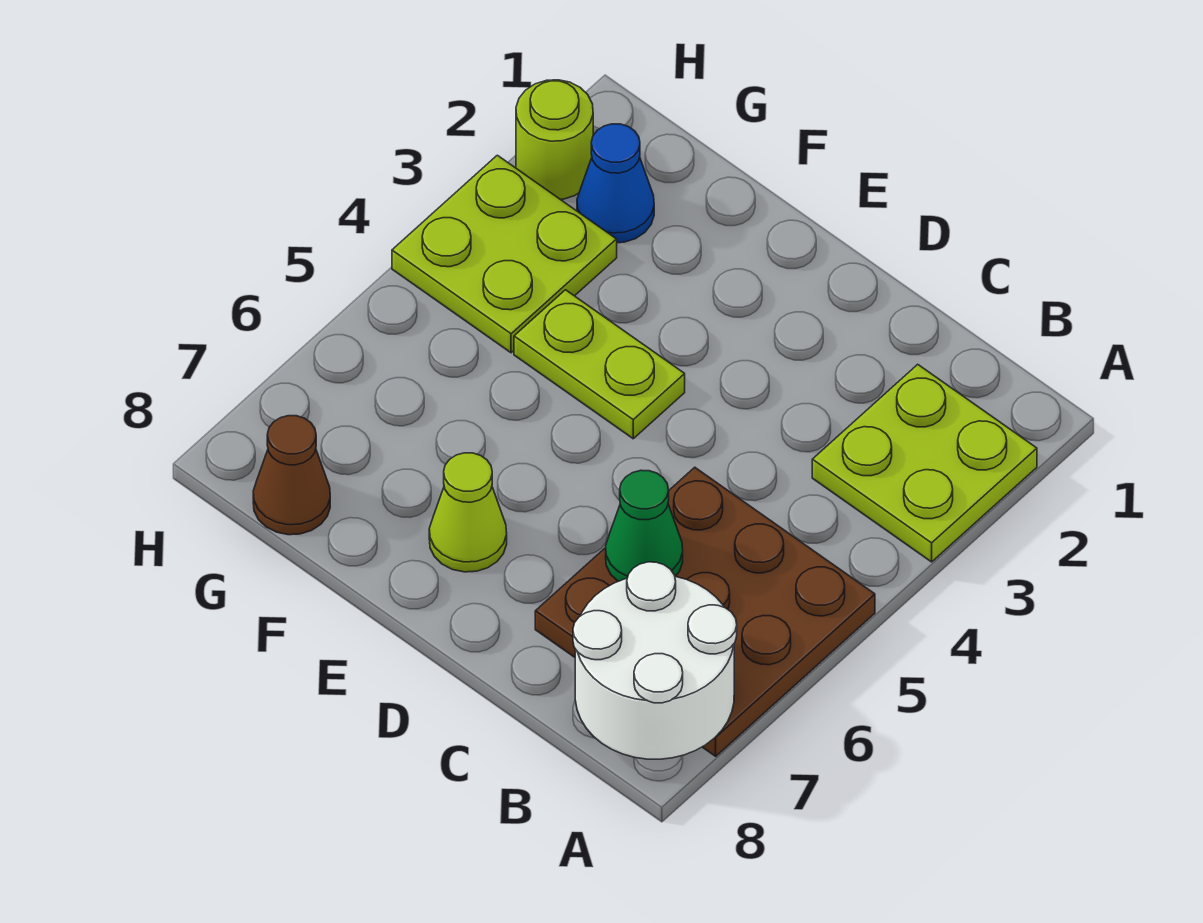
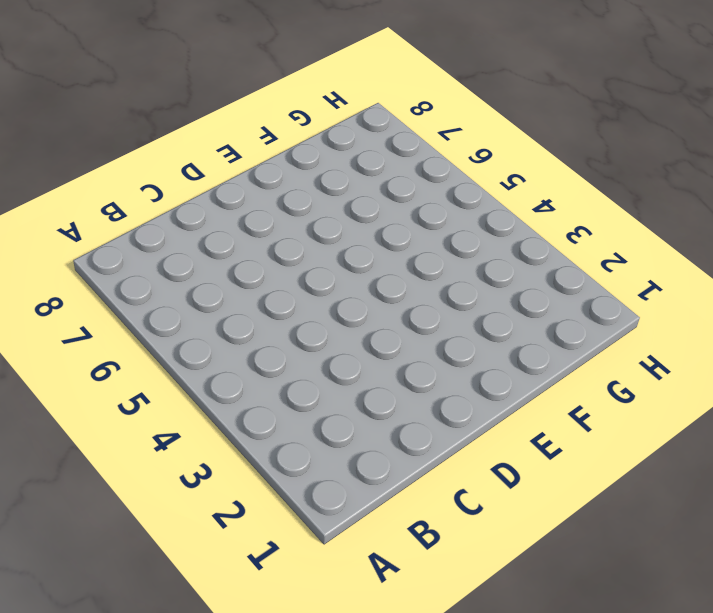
none -> lime 2x2 plate [812,364,1037,562]
none -> brown 3x3 plate [535,467,875,756]

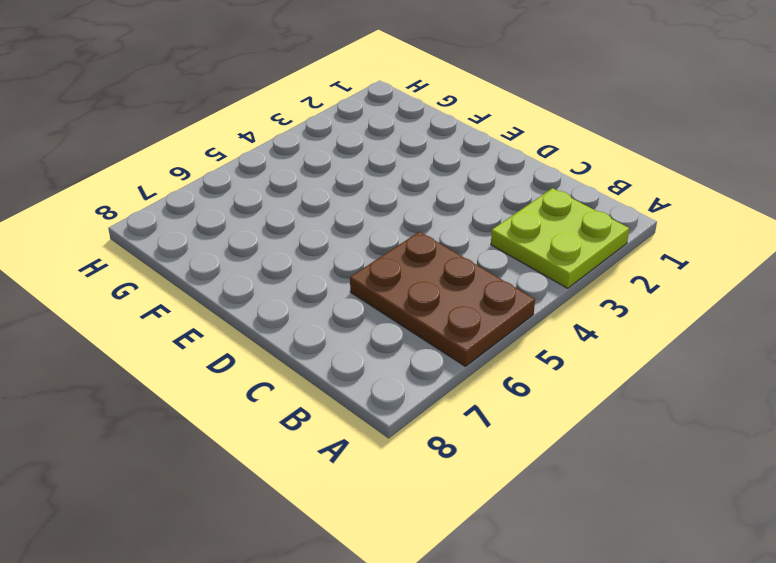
brown 2x3 plate [350,232,535,366] -> brown 3x3 plate [535,467,875,756]
none -> lime 1x2 plate [514,290,685,439]
none -> lime 1x1 cone [429,453,507,572]

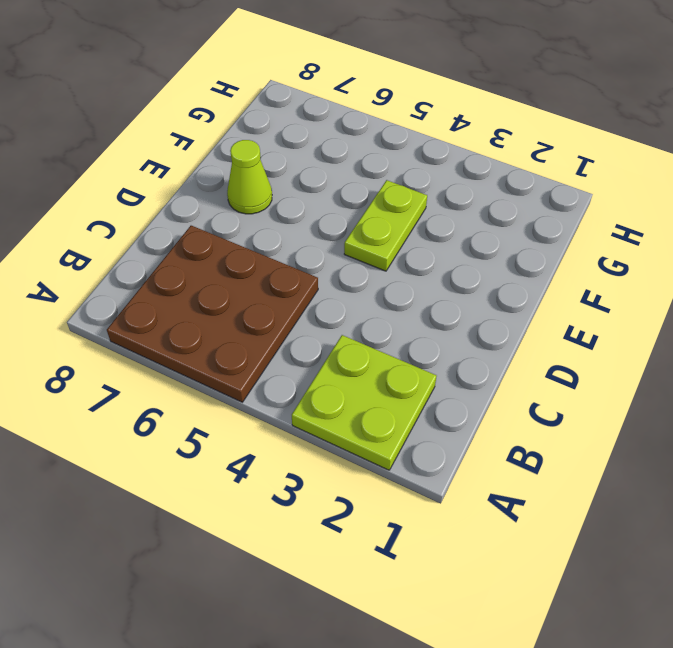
none -> blue 1x1 cone [577,124,654,243]
none -> lime 2x2 plate [392,155,617,353]

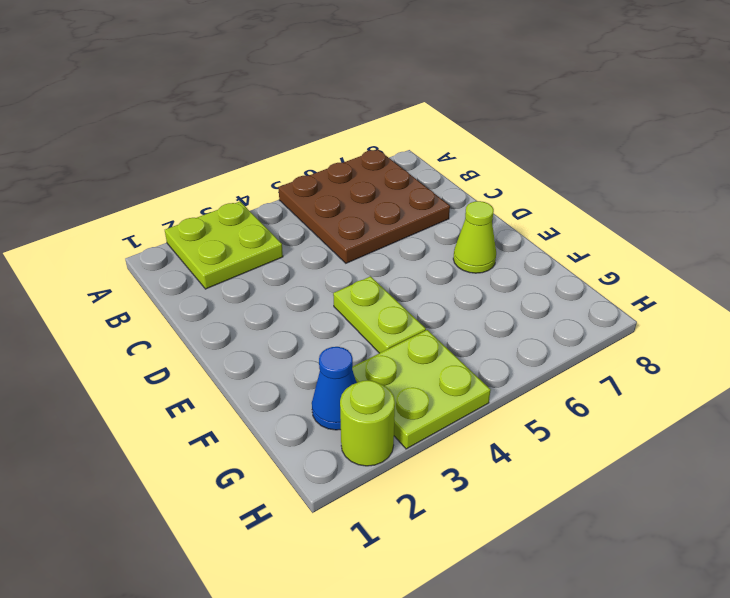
none -> brown 1x1 cone [253,416,330,535]
none -> white 2x2 round brick [573,562,737,759]

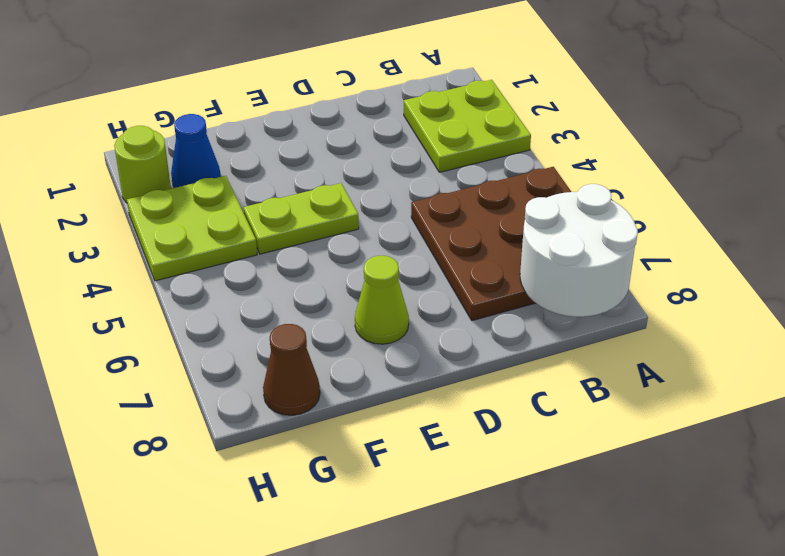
none -> green 1x1 cone [606,470,683,581]

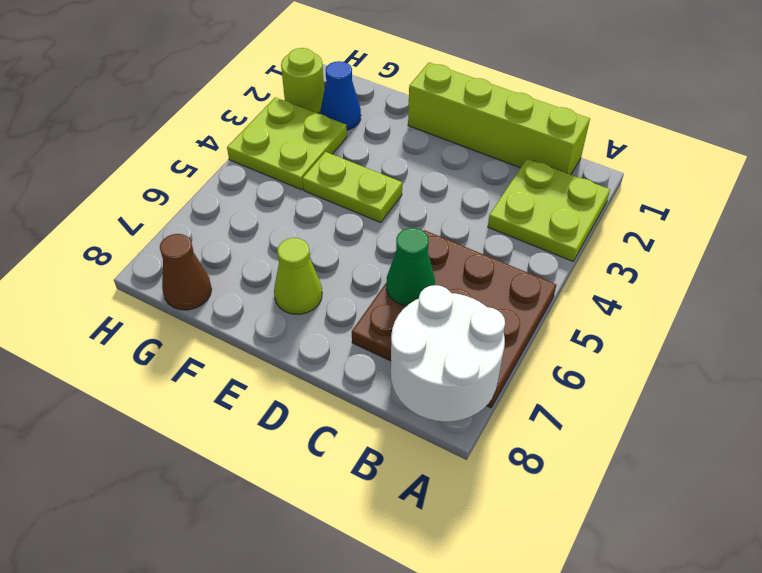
lime 1x4 brick [408,62,590,175] -> none

